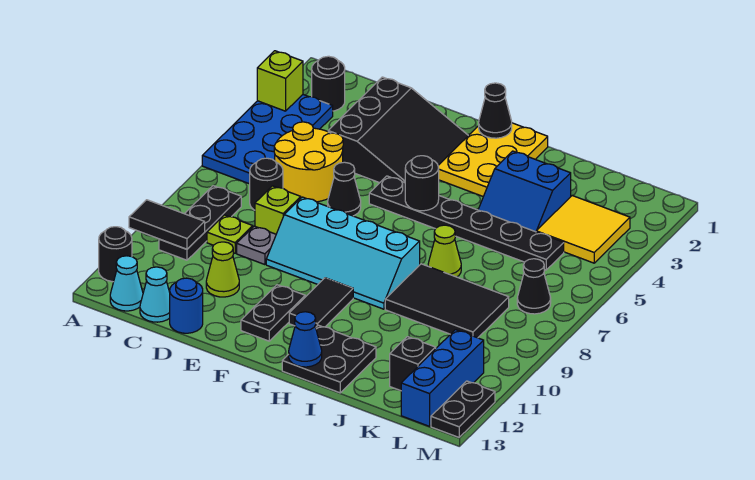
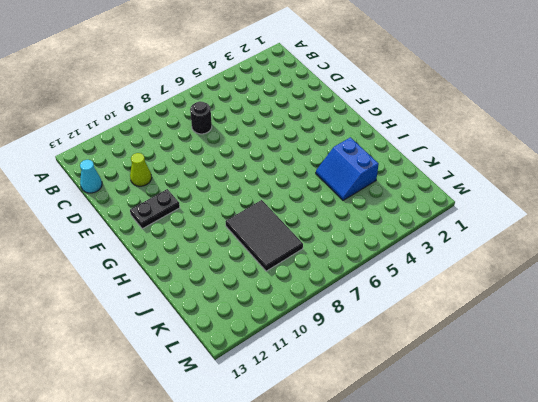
none -> blue 2x4 plate [202,95,333,184]
none -> black 1x1 round brick [99,227,132,282]
none -> black 1x1 round brick [312,56,345,111]
none -> black 1x3 plate [159,186,241,260]

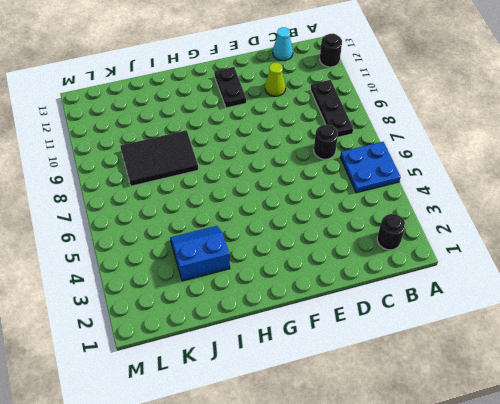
blue 2x2 plate [340,142,401,193] -> blue 2x4 plate [202,95,333,184]
none -> cyan 1x1 cone [110,256,143,311]
none -> yellow 2x2 round brick [274,122,343,202]
none -> lime 1x1 plate [207,215,253,253]
none -> black 3x3 slope [328,77,468,183]

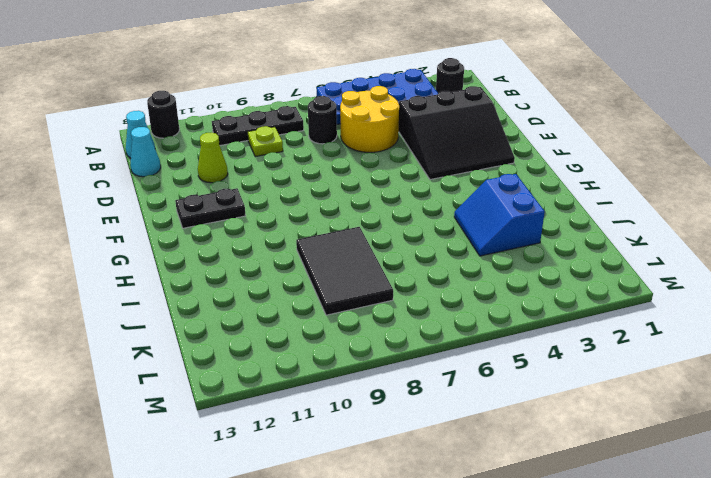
none -> lime 1x1 brick [255,186,301,234]
none -> grey 1x1 plate [237,226,276,265]
none -> blue 1x1 round brick [170,278,203,333]
none -> black 1x1 cone [328,162,361,216]

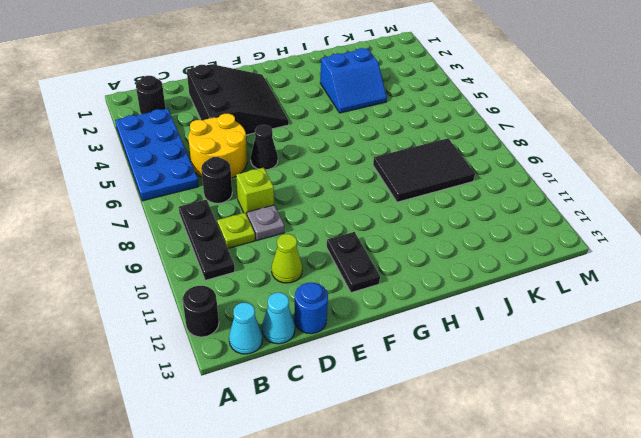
none -> cyan 2x4 slope [266,197,420,309]
none -> black 1x6 plate [369,176,564,270]
none -> yellow 2x3 plate [438,123,548,197]
none -> black 1x2 tile [289,278,353,327]

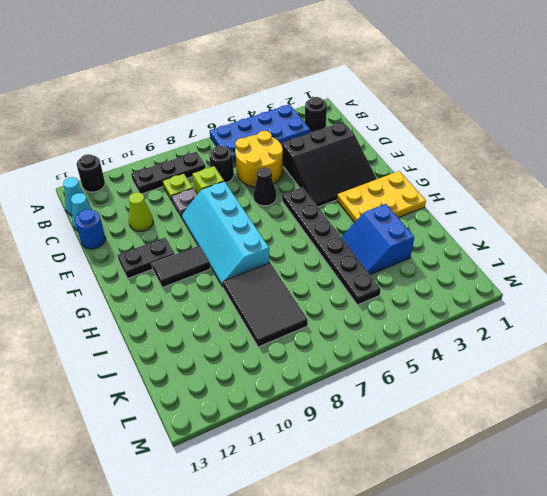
none -> black 2x2 plate [282,325,376,393]
none -> lime 1x1 cone [428,225,461,277]
none -> yellow 2x2 tile [536,196,630,263]
none -> black 1x1 brick [390,337,436,391]

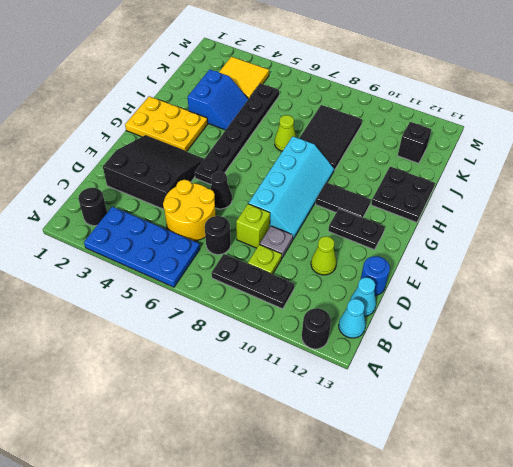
none -> black 1x1 cone [517,259,551,314]
none -> blue 1x3 brick [401,330,484,426]
none -> black 1x2 plate [431,381,495,437]
none -> lime 1x1 brick [257,51,303,111]

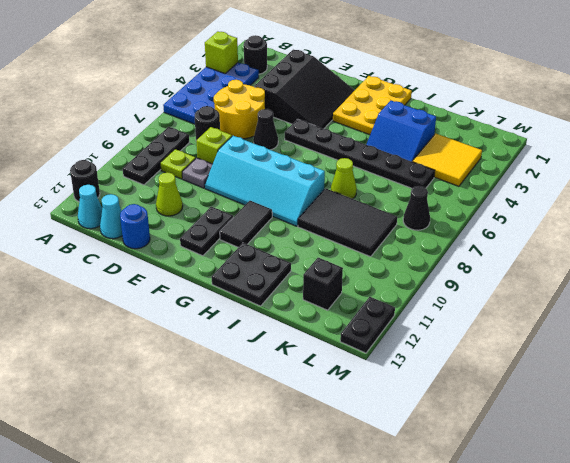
none -> blue 1x3 brick [401,330,484,426]
none -> black 1x2 tile [129,200,205,249]
none -> black 1x1 cone [479,83,512,138]
none -> black 1x1 round brick [405,156,439,211]

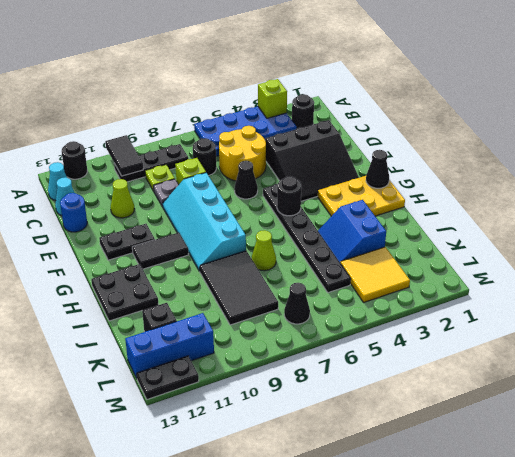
none -> blue 1x1 cone [289,312,322,367]

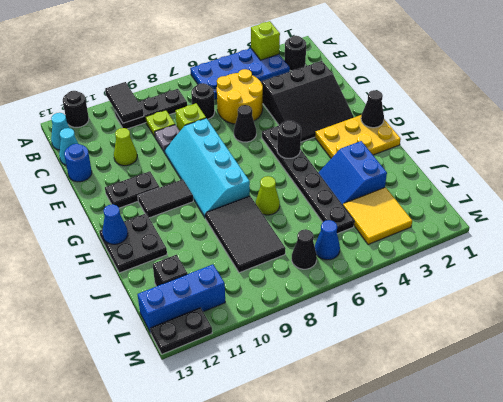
blue 1x1 cone [315,220,340,260] -> none

